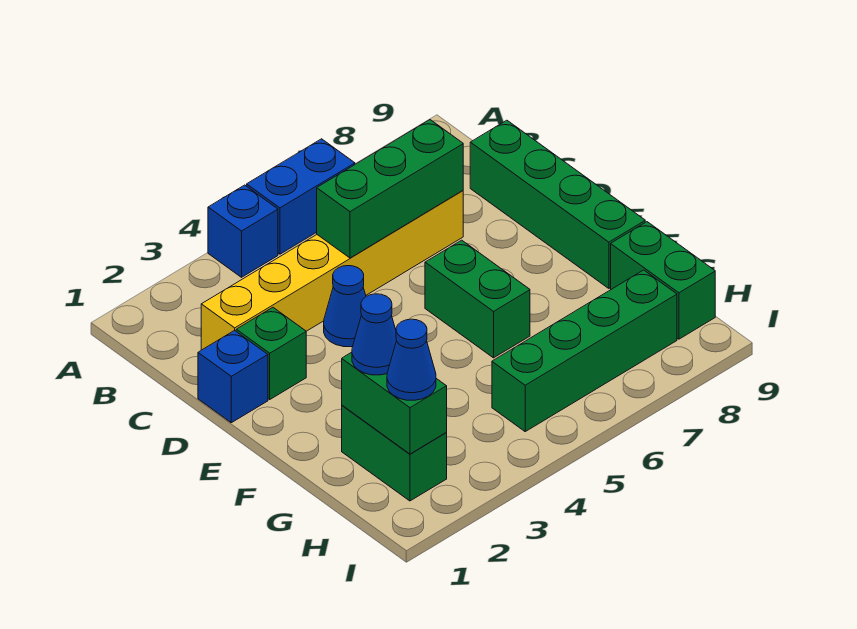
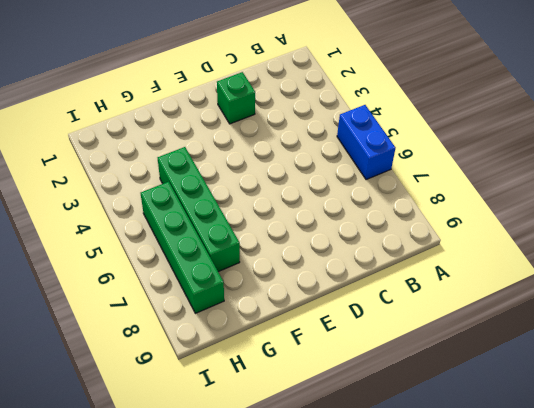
green 1x4 brick [158,147,240,272] -> green 1x4 brick turned to [470,120,645,288]
none -> blue 1x1 brick [208,185,278,277]
none -> yellow 1x6 brick [201,191,463,350]
none -> blue 1x1 brick [198,330,268,423]

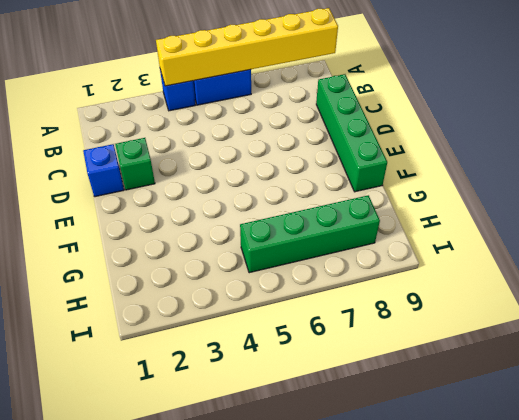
yellow 1x6 brick [156,8,338,86] -> yellow 1x6 brick moved to [201,191,463,350]
none -> blue 1x1 cone [324,266,366,347]
none -> green 1x2 brick [425,240,530,358]
none -> green 1x2 brick [342,405,447,501]

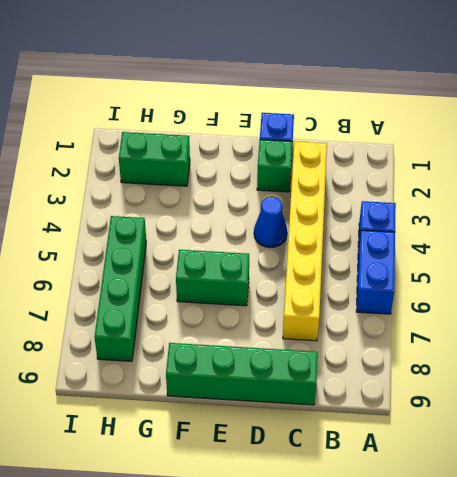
none -> green 1x2 brick [611,222,715,339]
none -> green 1x3 brick [317,120,463,258]
none -> green 1x2 brick [342,352,447,454]

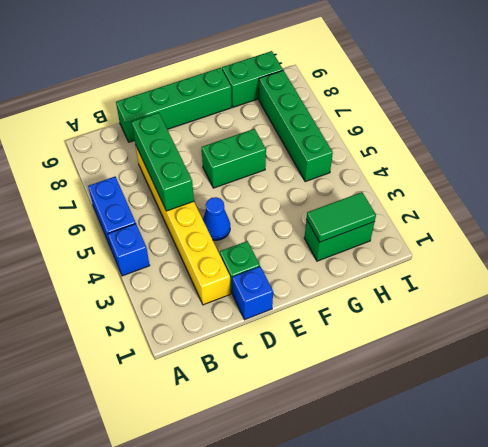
green 1x2 tile [307,192,376,242] -> green 1x2 brick [342,352,447,454]
none -> blue 1x1 cone [352,294,396,375]
none -> blue 1x1 cone [387,319,436,400]

